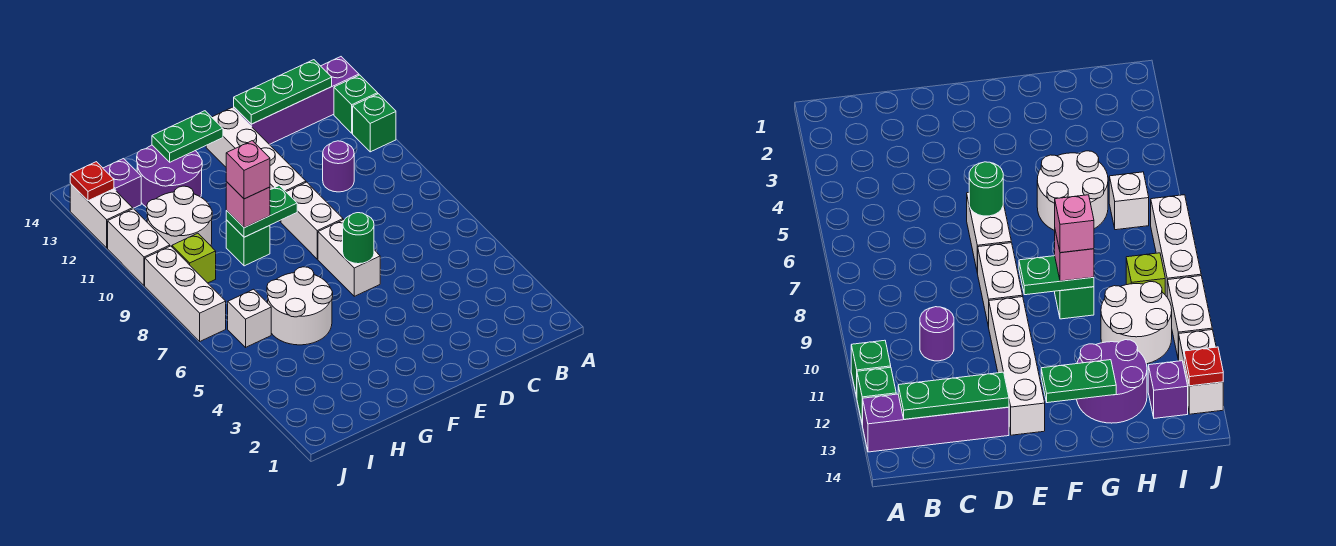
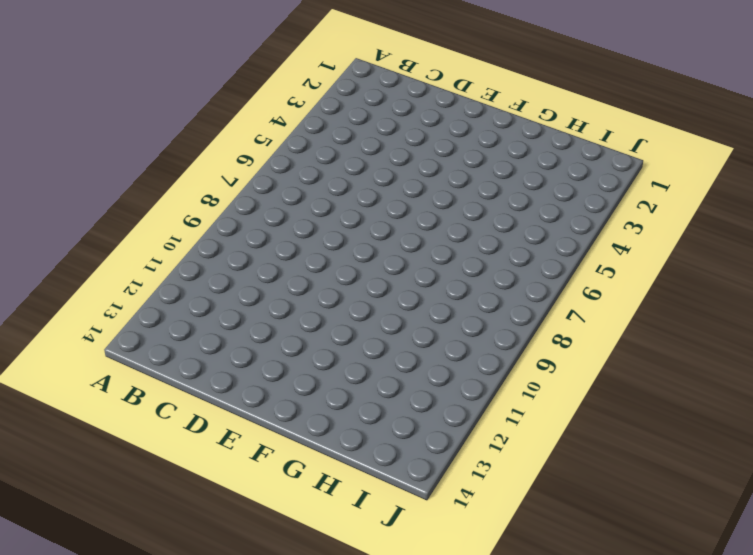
none -> green 1x1 brick [353,94,396,152]
none -> green 1x1 brick [334,75,378,133]
none -> purple 1x4 brick [234,57,359,144]

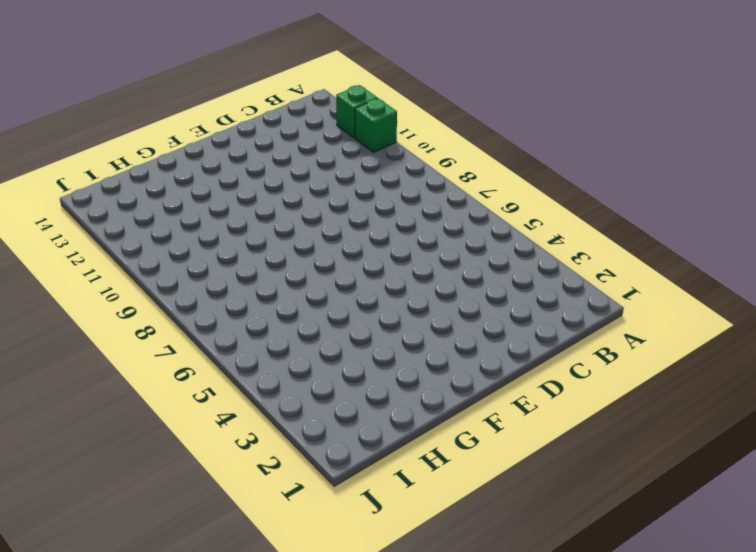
none -> purple 1x4 brick [234,57,359,144]
none -> purple 1x1 round brick [323,141,354,192]
none -> white 1x2 brick [318,220,380,296]

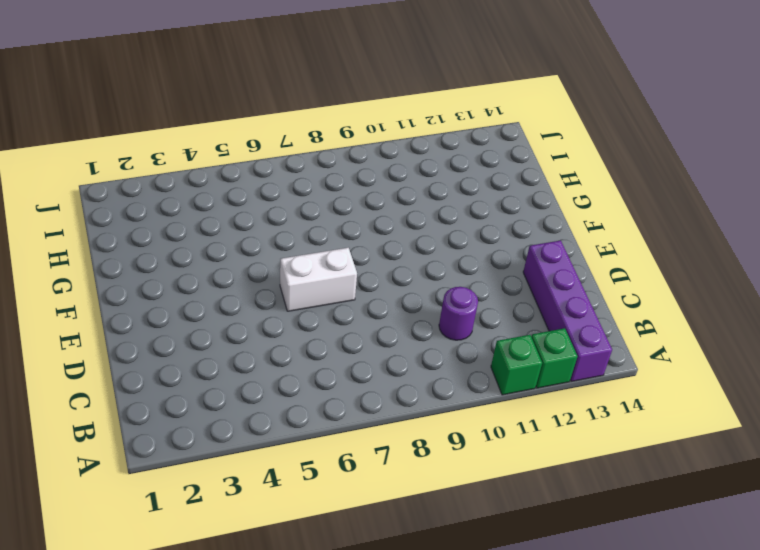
none -> white 1x2 brick [281,182,343,259]
none -> white 1x4 brick [206,107,306,222]
none -> white 2x2 round brick [267,267,333,345]

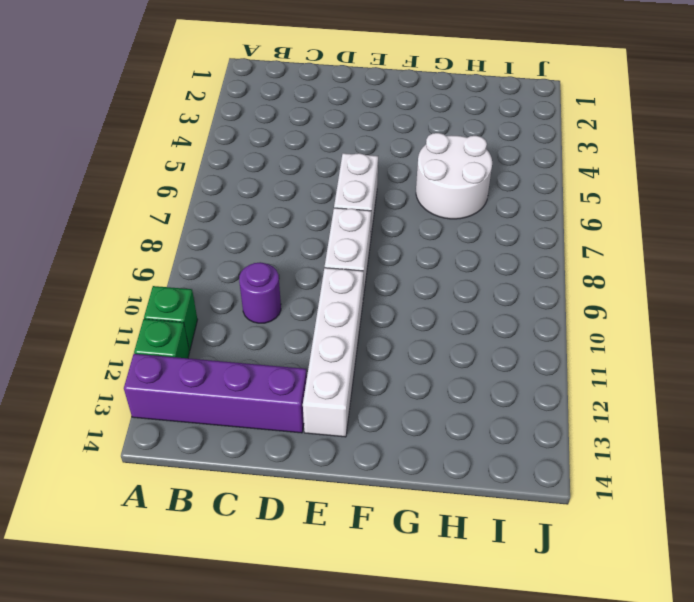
none -> green 1x1 brick [226,220,270,266]
none -> purple 2x2 round brick [137,145,202,207]
none -> white 2x2 round brick [147,186,212,247]

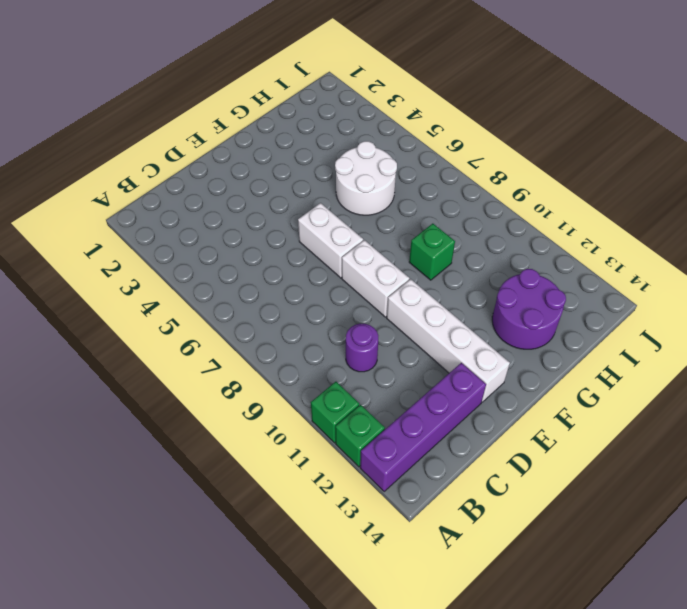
none -> white 2x2 round brick [147,186,212,247]
none -> white 1x1 brick [228,289,271,347]
none -> lime 1x1 brick [172,233,216,283]

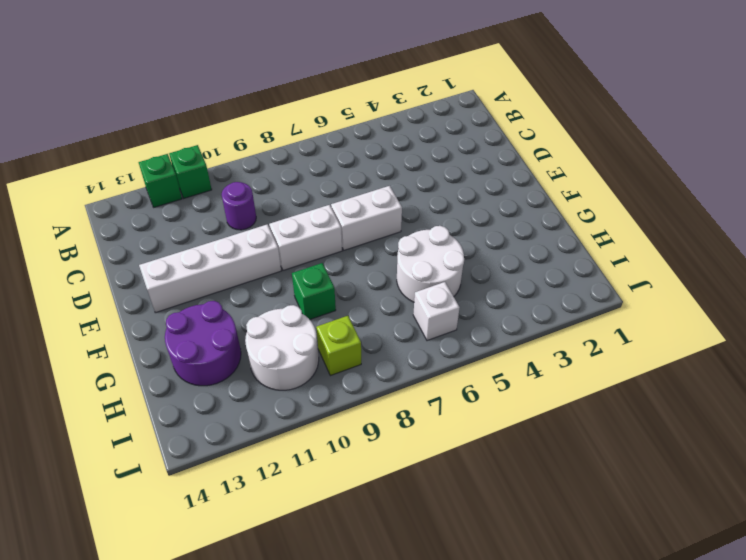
none -> purple 1x4 brick [234,57,359,144]
none -> purple 1x1 brick [103,159,141,208]
none -> white 1x3 brick [145,246,226,341]

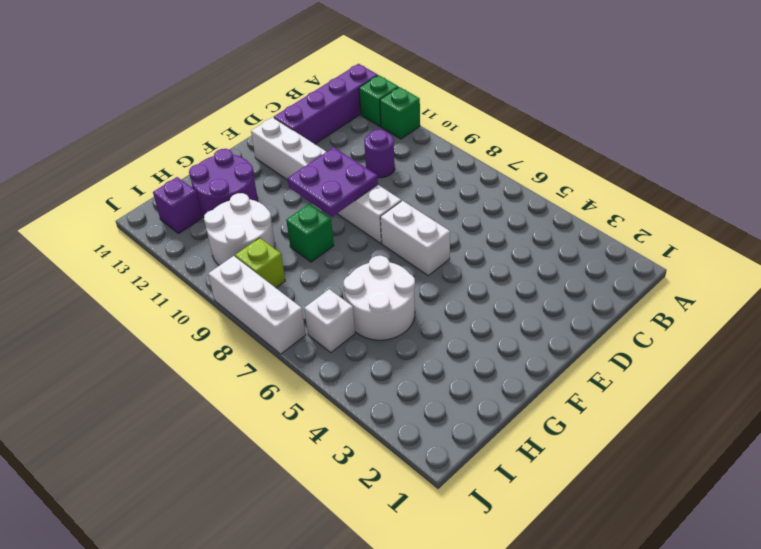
purple 2x2 plate [288,147,378,217] -> green 1x2 plate [226,185,297,237]
none -> white 1x2 brick [108,209,170,285]
none -> white 1x2 brick [70,184,133,248]
none -> green 1x3 plate [234,60,332,124]

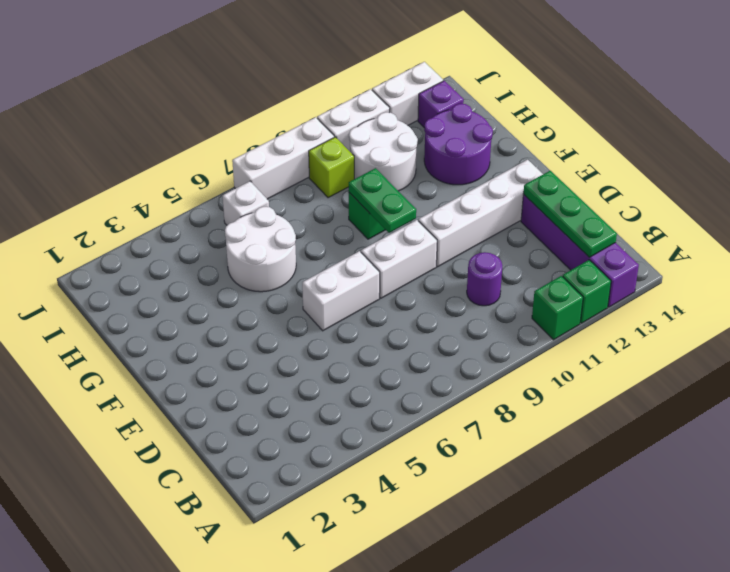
none -> green 1x1 round brick [343,213,374,264]
none -> green 1x2 plate [152,111,223,162]
none -> red 1x1 plate [70,162,114,201]

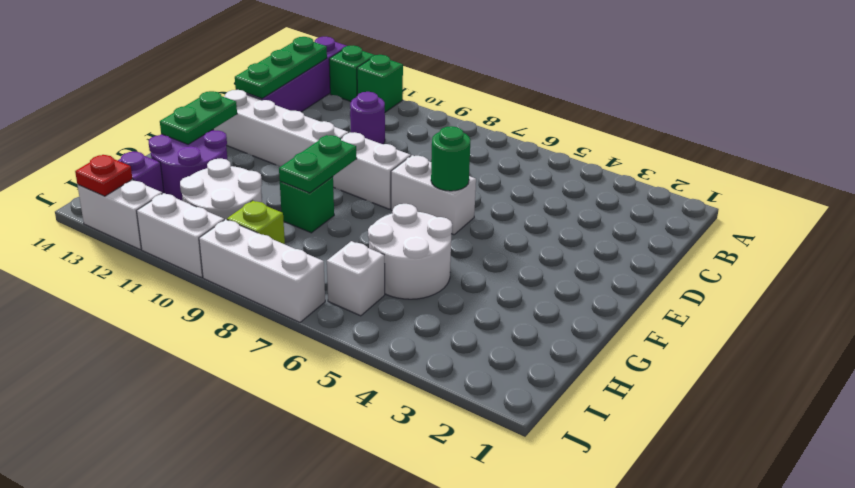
none -> pink 1x1 brick [226,182,270,228]
none -> pink 1x1 brick [226,141,270,199]

